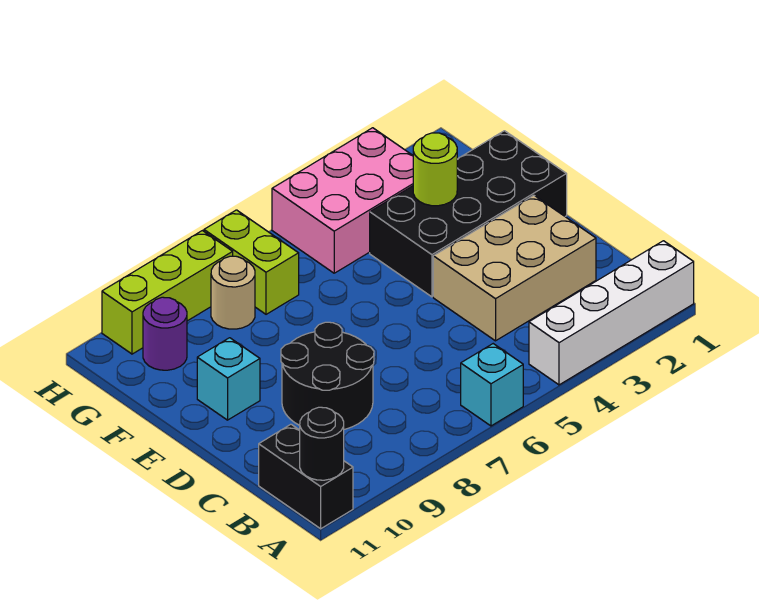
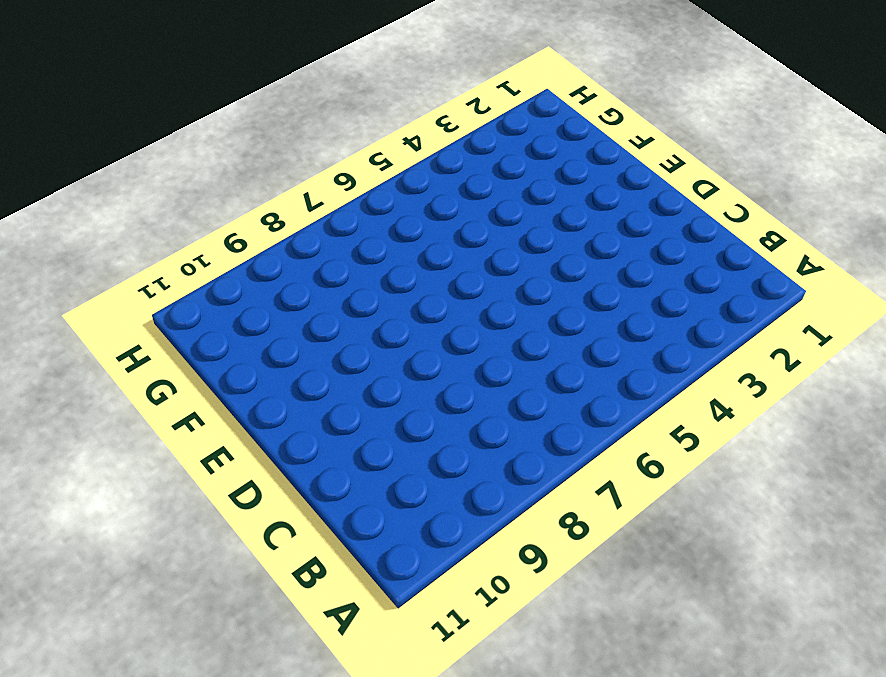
none -> white 1x4 brick [529,241,694,385]
none -> cyan 1x1 brick [461,344,523,426]
none -> black 1x2 brick [259,424,353,529]

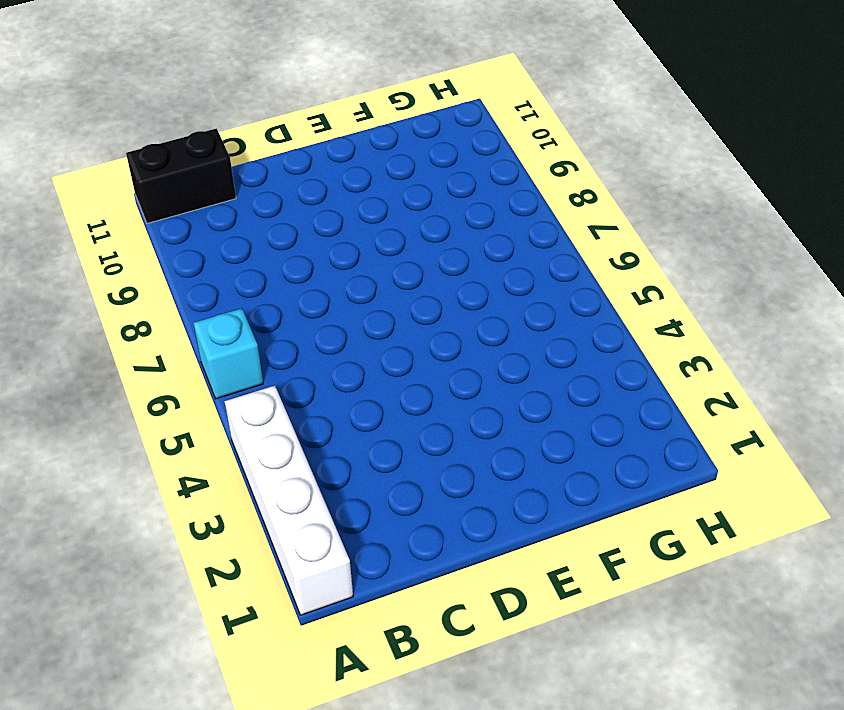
none -> tan 2x3 brick [433,195,596,341]
none -> black 2x2 round brick [281,322,374,429]
none -> black 2x4 brick [370,131,567,297]

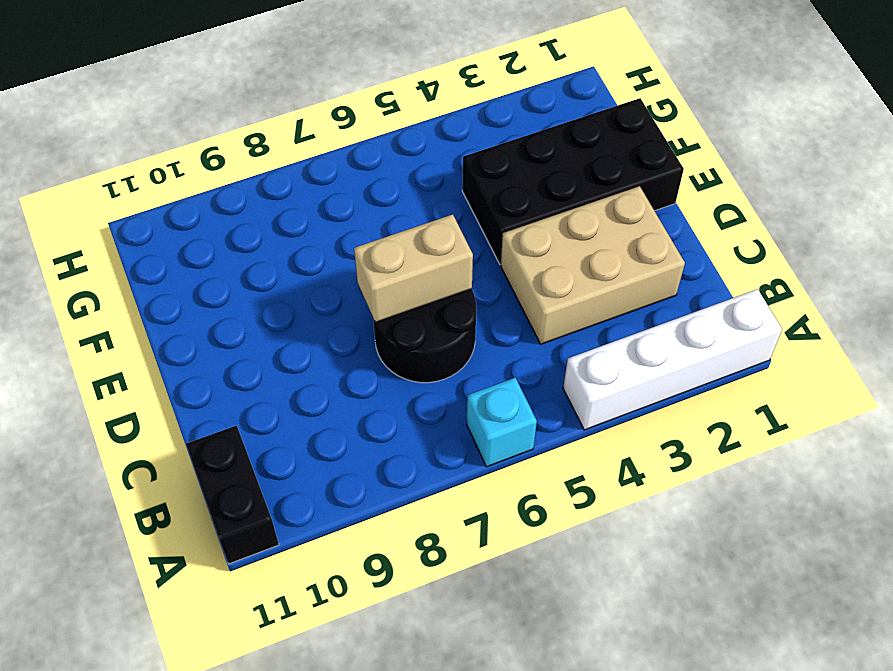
black 2x2 round brick [373,289,476,383] -> black 2x2 round brick moved to [281,322,374,429]
tan 1x2 brick [354,214,473,323] -> none
none -> cyan 1x1 brick [197,338,260,420]
none -> pink 2x3 brick [272,128,413,273]
none -> lime 1x2 brick [204,210,299,314]

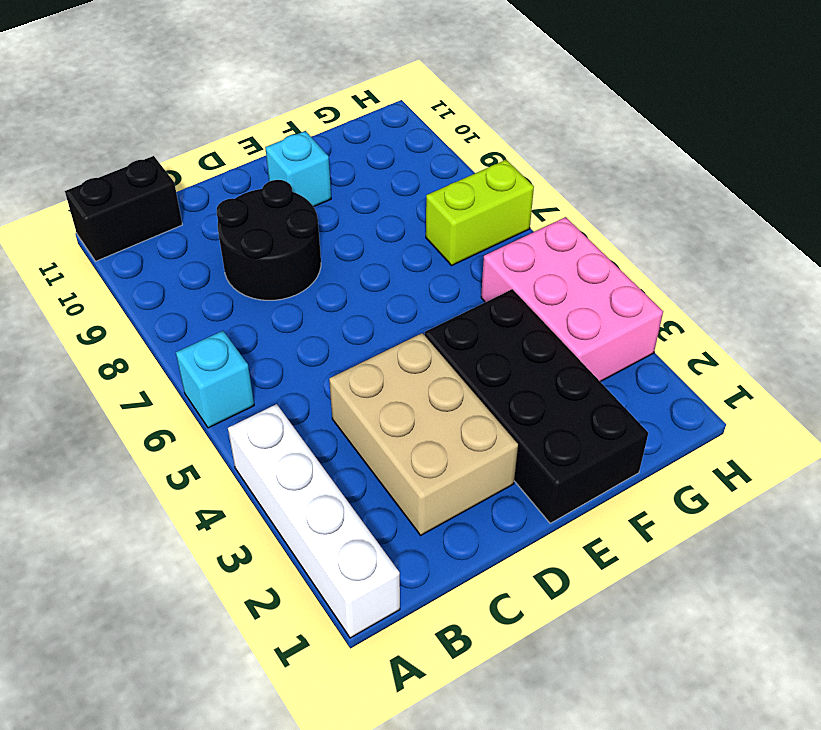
none -> tan 1x1 round brick [211,256,255,329]
none -> purple 1x1 round brick [143,297,187,370]
none -> lime 1x3 brick [102,231,233,354]

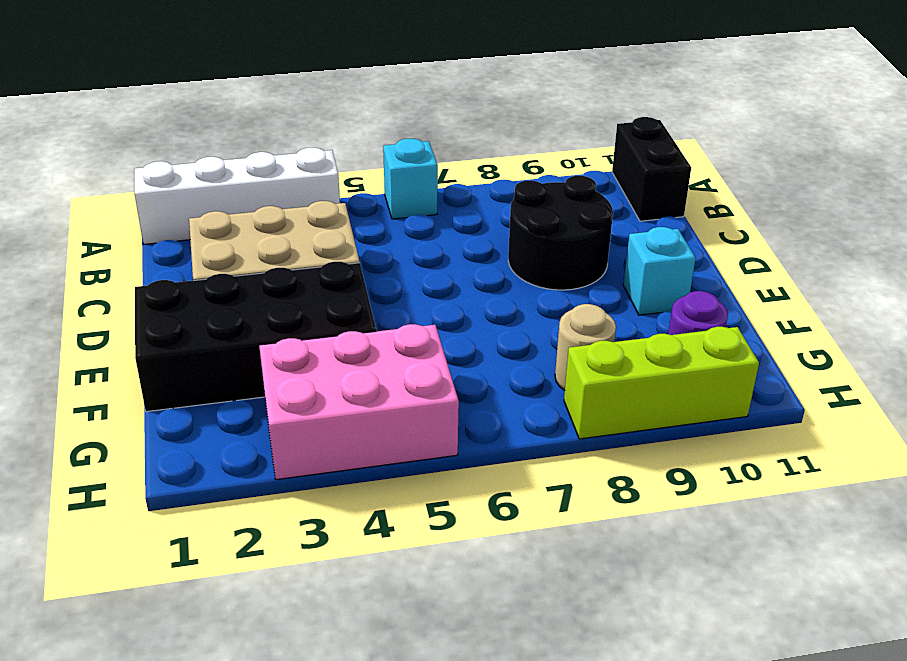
none -> lime 1x2 brick [204,210,299,314]
none -> black 1x1 round brick [300,407,344,480]
none -> lime 1x1 round brick [413,133,457,206]

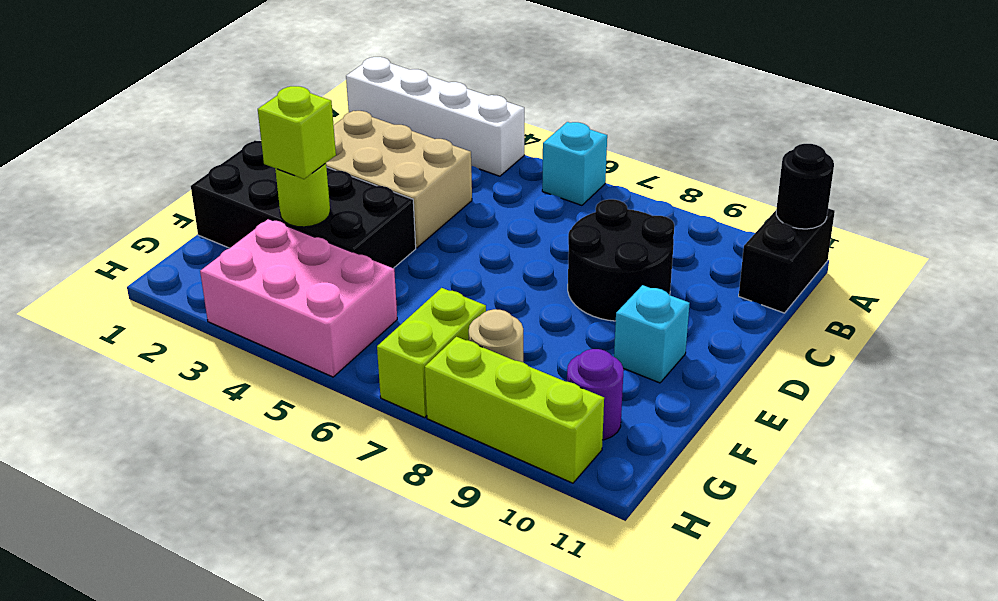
lime 1x1 brick [258,86,336,179] -> none

